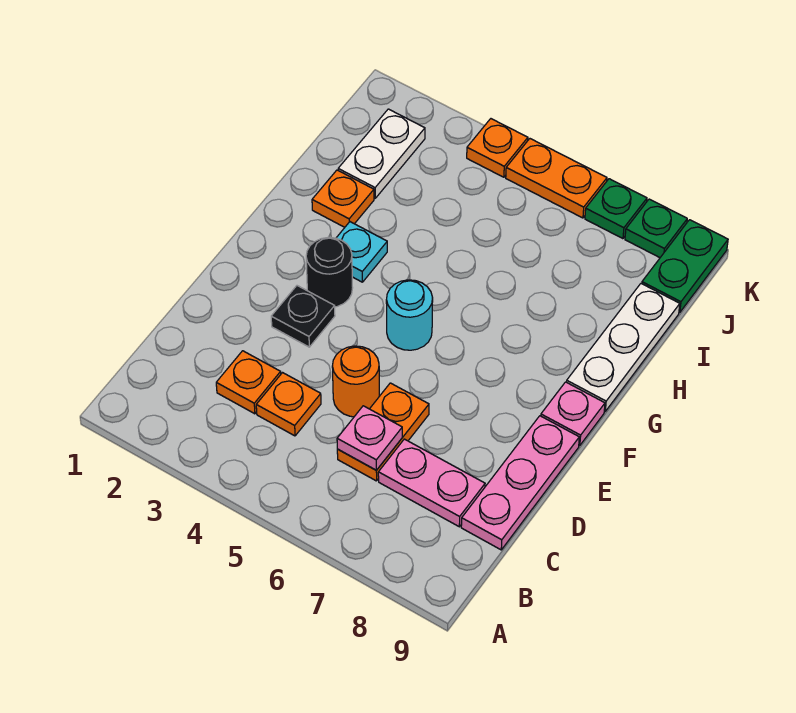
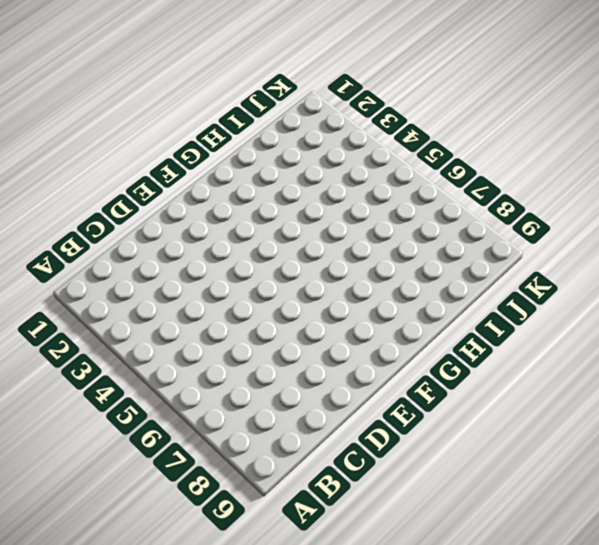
none -> orange 1x1 plate [216,351,281,414]
none -> orange 1x1 plate [256,373,321,436]
none -> orange 1x2 plate [337,383,429,481]

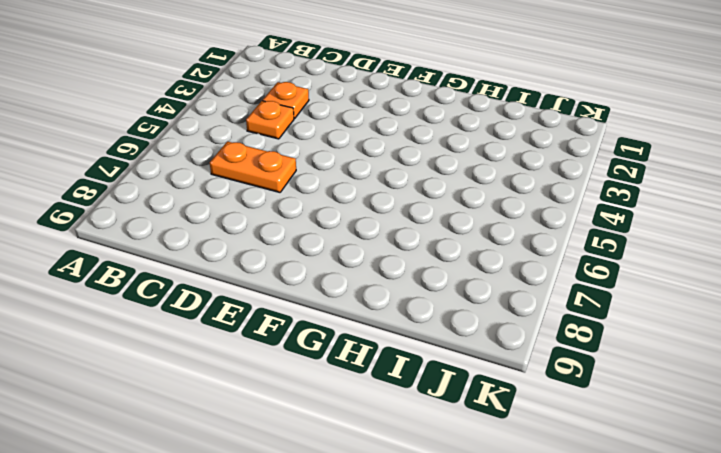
none -> pink 1x2 plate [378,439,485,527]
none -> pink 1x3 plate [461,416,579,550]
none -> orange 1x1 round brick [332,346,379,417]

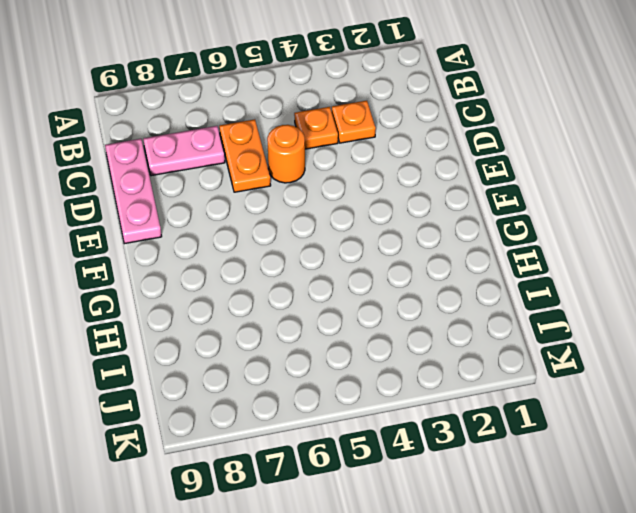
none -> black 1x1 plate [271,286,335,347]
none -> black 1x1 round brick [306,237,353,307]
none -> cyan 1x1 round brick [386,280,433,350]

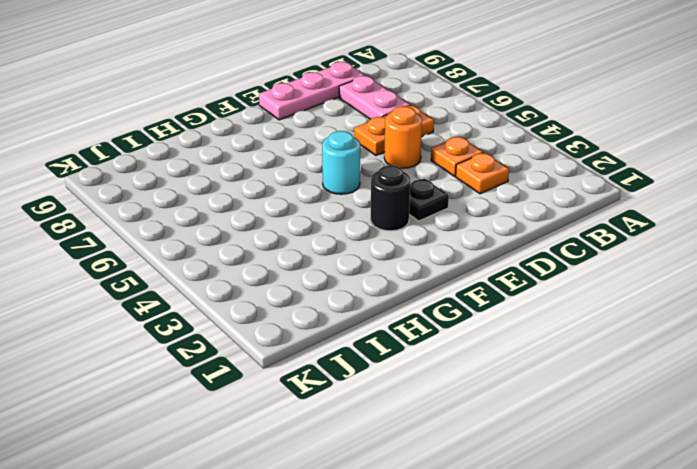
none -> pink 1x1 plate [541,382,605,446]
none -> cyan 1x1 plate [337,222,387,282]
none -> white 1x3 plate [567,283,680,411]

